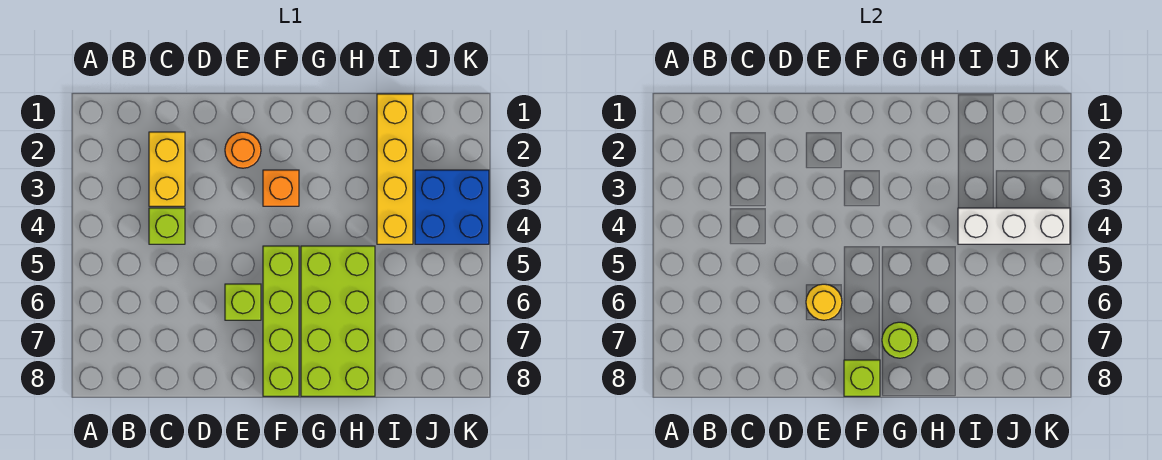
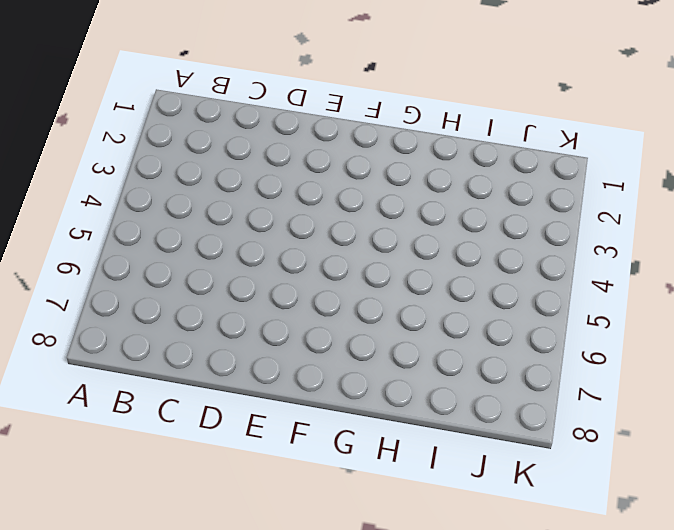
none -> yellow 1x2 brick [149,132,185,206]
none -> lime 1x1 brick [149,208,185,244]
none -> orange 1x1 round brick [225,132,261,168]

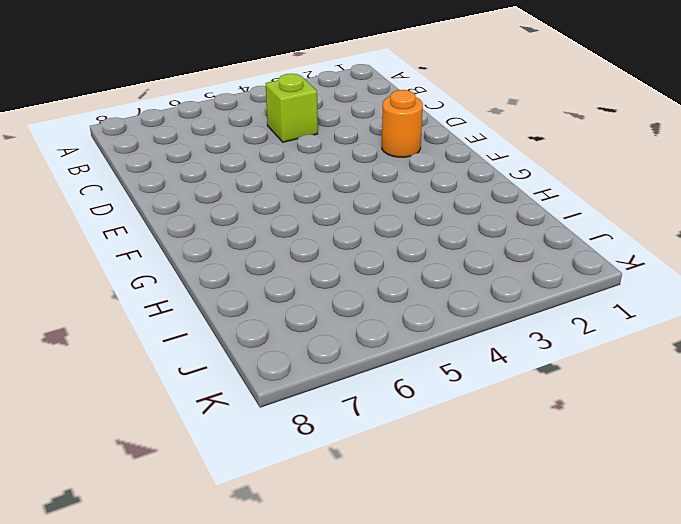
none -> yellow 1x2 brick [149,132,185,206]
none -> lime 1x1 brick [225,284,261,320]
none -> orange 1x1 brick [263,170,299,206]

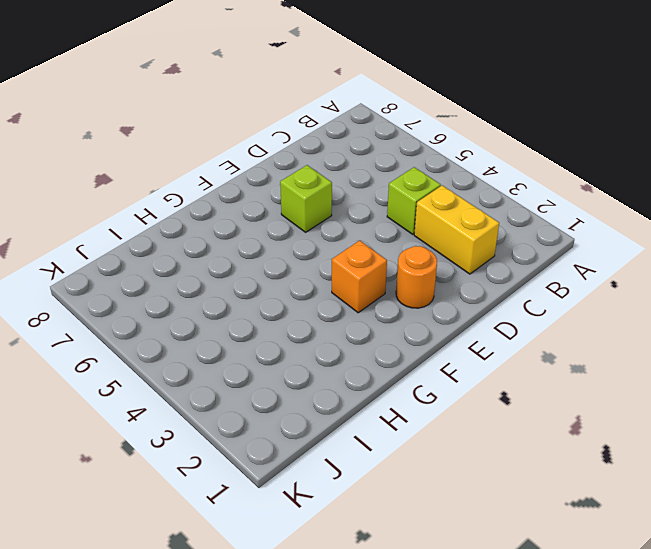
none -> lime 1x4 brick [263,246,299,396]
none -> lime 2x4 brick [301,246,375,396]
none -> yellow 1x4 brick [377,94,413,244]

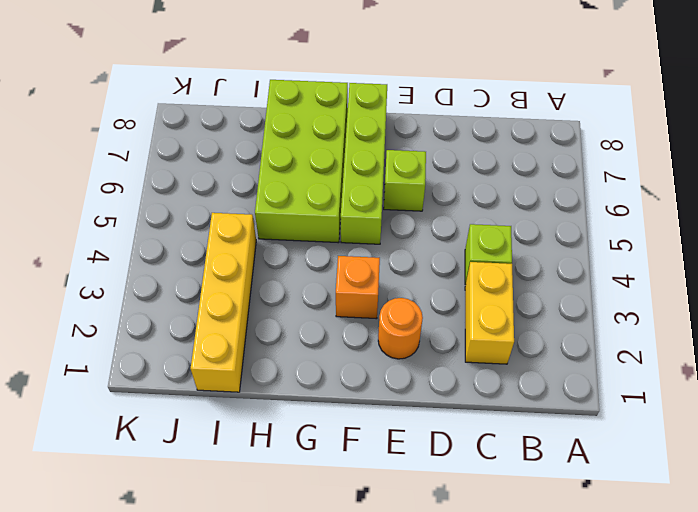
none -> blue 2x2 brick [415,170,489,244]
none -> yellow 1x1 round brick [806,284,842,320]
none -> lime 1x1 brick [844,360,880,396]

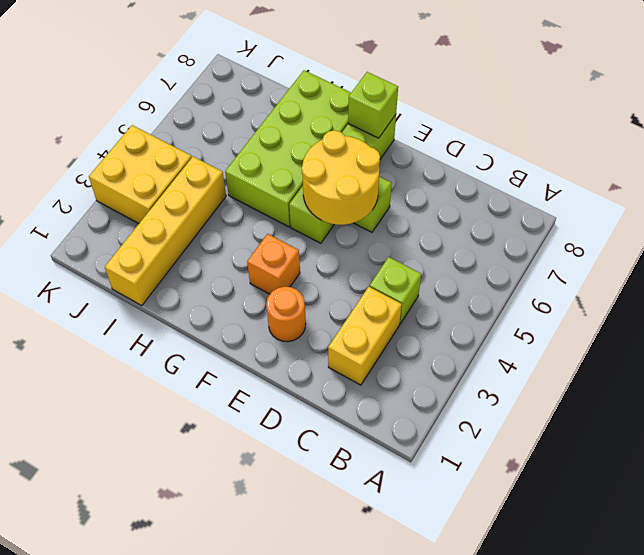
yellow 2x2 round brick [302,130,380,225] -> yellow 1x1 round brick [806,284,842,320]
yellow 2x2 brick [89,125,192,223] -> blue 2x2 brick [415,170,489,244]
none -> lime 1x1 round brick [882,322,918,358]
none -> white 1x3 brick [958,208,1070,244]

